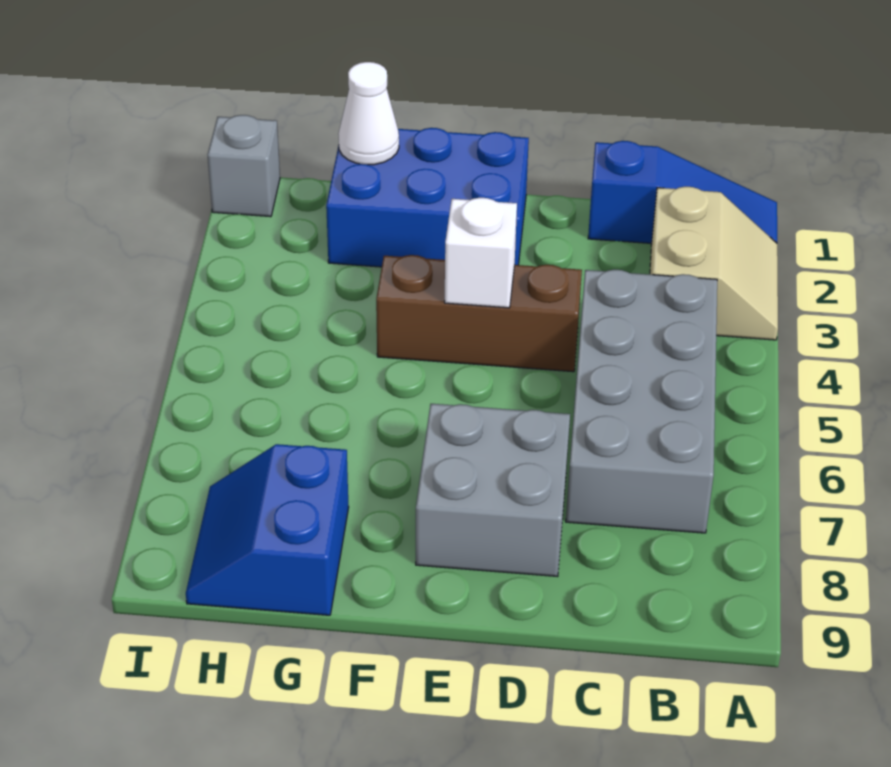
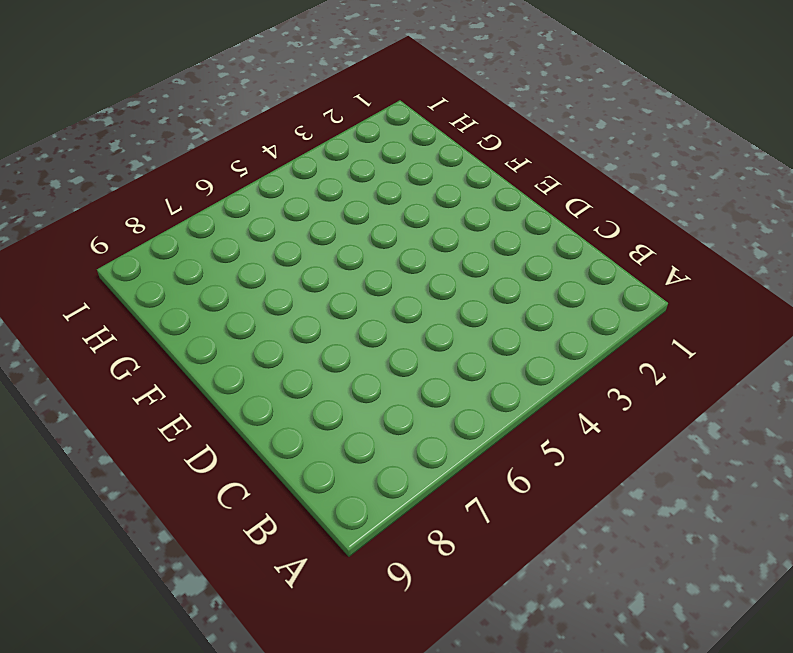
none -> blue 1x3 slope [588,141,777,243]
none -> tan 2x2 slope [650,187,778,340]

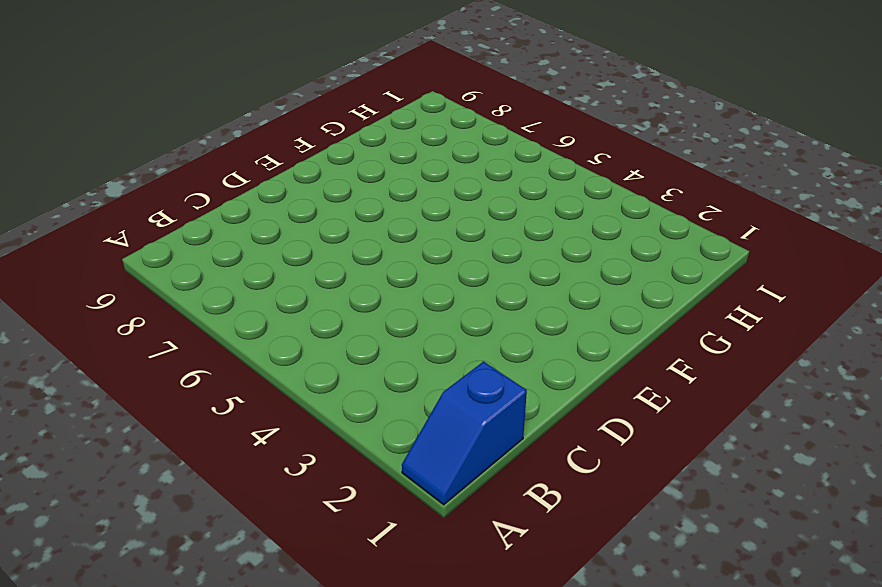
blue 1x2 slope [402,362,527,505] -> blue 1x3 slope [588,141,777,243]
none -> tan 2x2 slope [650,187,778,340]
none -> grey 2x4 brick [566,269,717,533]

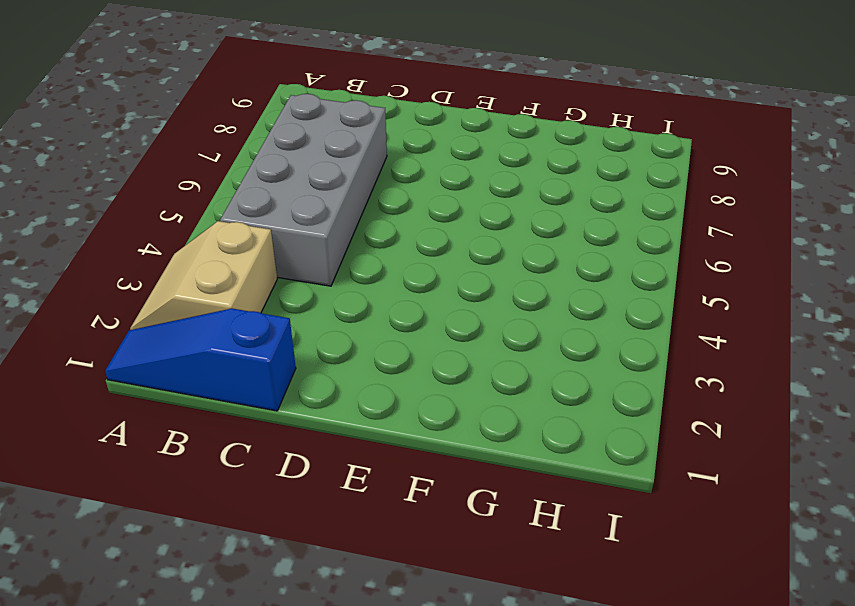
none -> brown 1x3 brick [376,255,582,372]
none -> grey 2x2 brick [416,404,570,577]

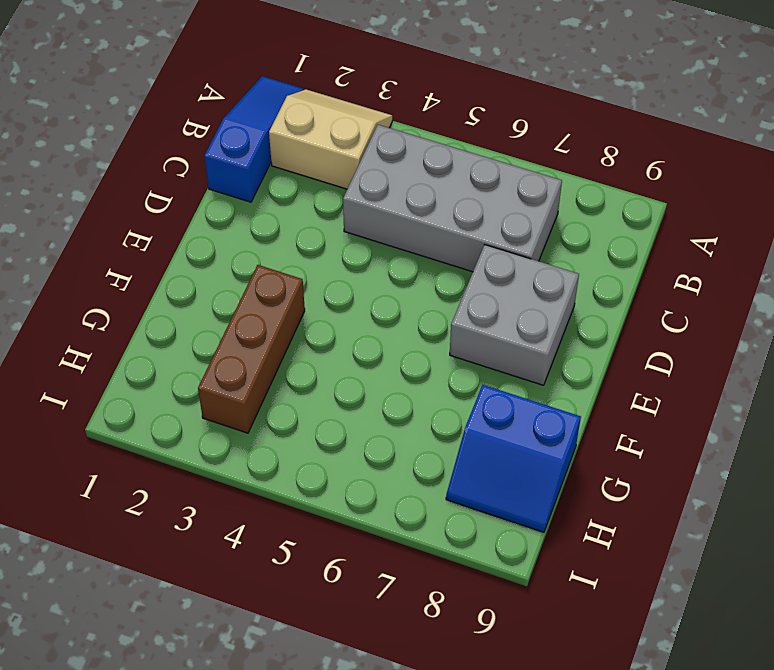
brown 1x3 brick [198,265,305,433] -> brown 1x3 brick moved to [376,255,582,372]
none -> blue 2x3 brick [326,128,529,267]
none -> grey 1x1 brick [208,115,280,217]

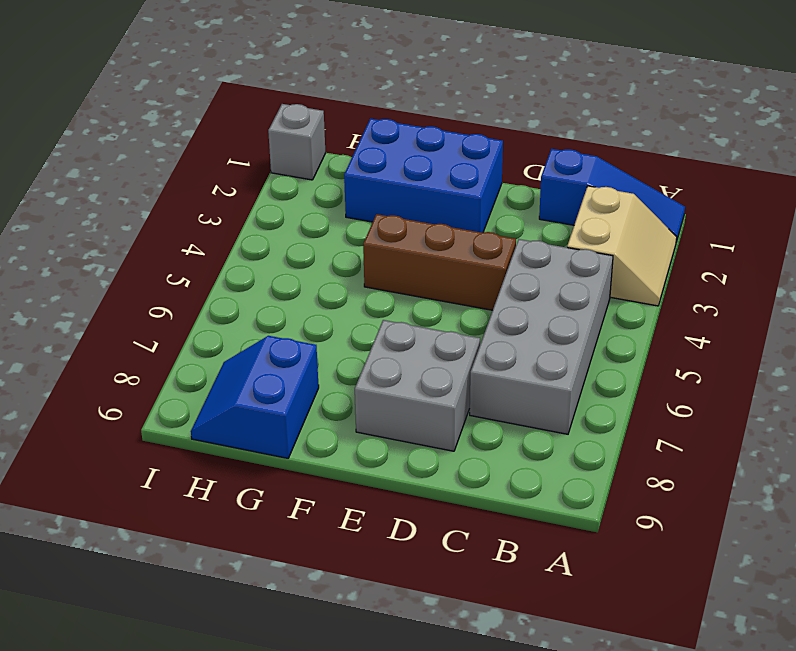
none -> white 1x1 brick [445,198,517,308]
none -> white 1x1 cone [338,62,399,165]

